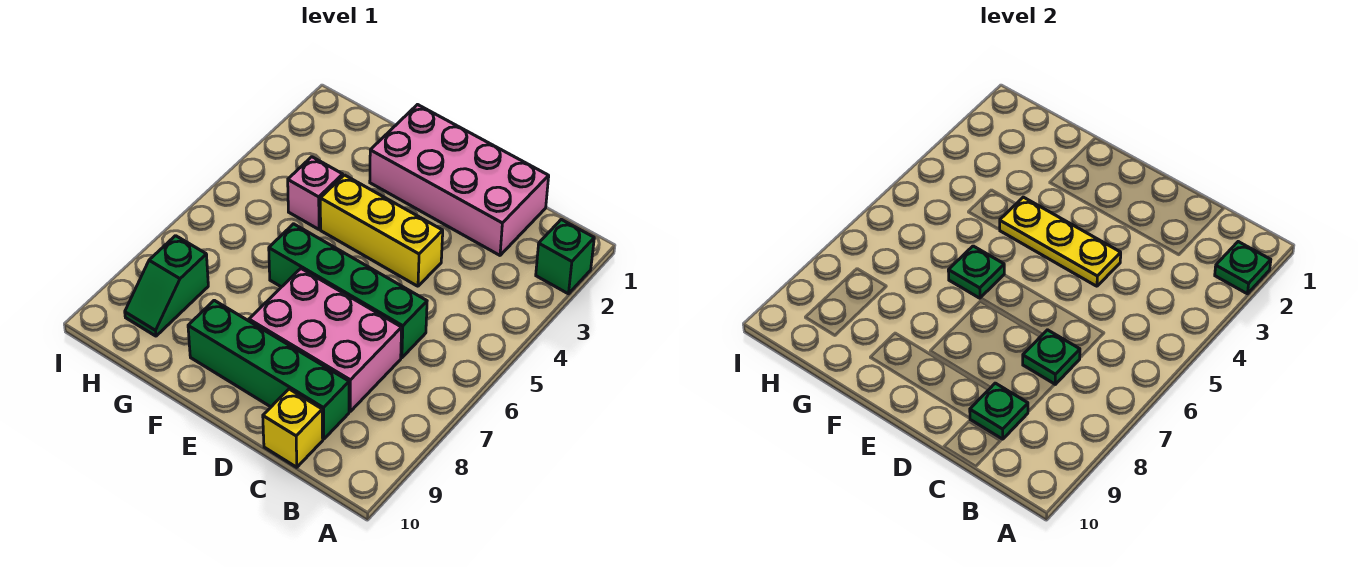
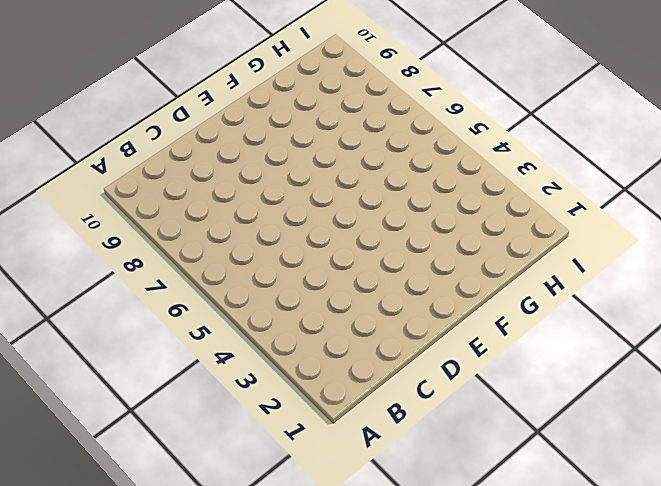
none -> green 1x1 brick [536,219,594,294]
none -> pink 2x4 brick [370,105,549,255]
none -> green 1x4 brick [269,224,427,358]

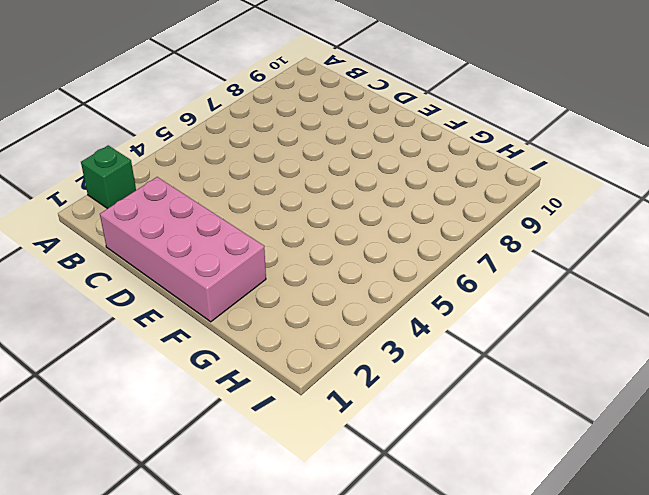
none -> green 1x4 brick [269,224,427,358]
none -> pink 2x3 brick [249,269,402,411]
none -> green 1x4 brick [188,300,349,439]

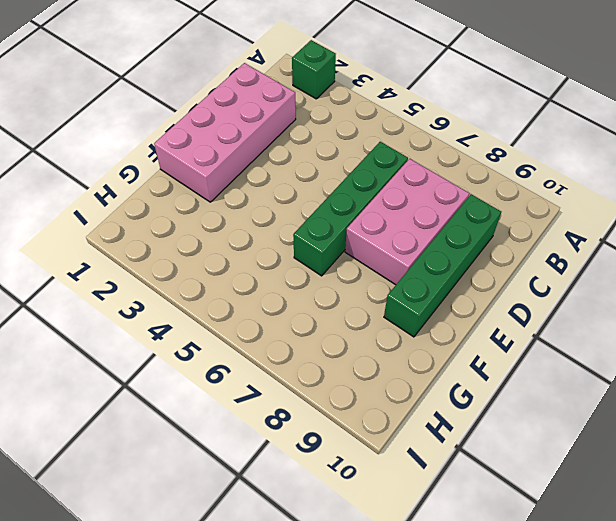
none -> yellow 1x1 brick [263,389,323,467]
none -> yellow 1x3 brick [320,175,443,286]
none -> pink 1x1 brick [288,157,343,229]

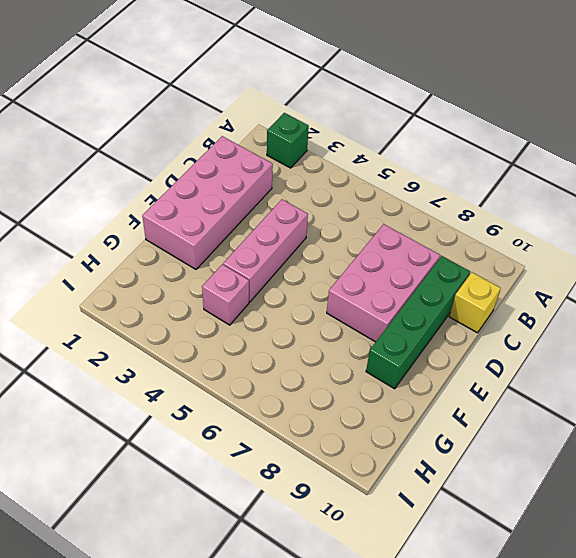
pink 1x3 brick [223,199,308,302] -> yellow 1x3 brick [320,175,443,286]
none -> green 1x4 brick [269,224,427,358]
none -> green 1x2 slope [125,236,208,336]
none -> green 1x1 plate [1215,242,1271,294]

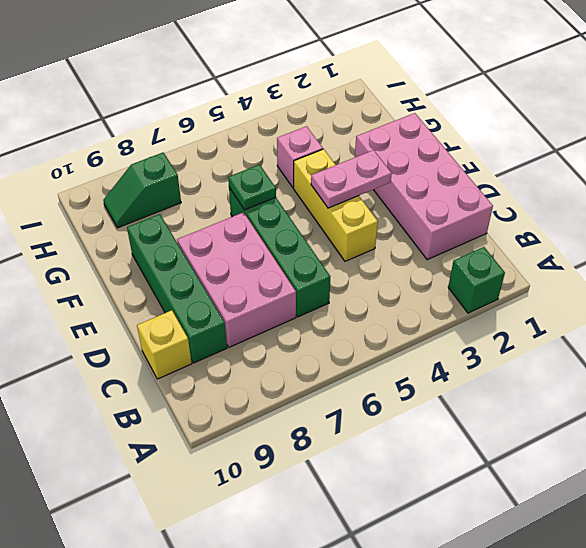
pink 1x2 plate [311,150,392,208] -> yellow 1x3 plate [999,197,1121,286]
none -> green 1x1 plate [1215,242,1271,294]
none -> green 1x1 plate [1023,330,1080,384]
none -> green 1x1 plate [970,383,1028,439]

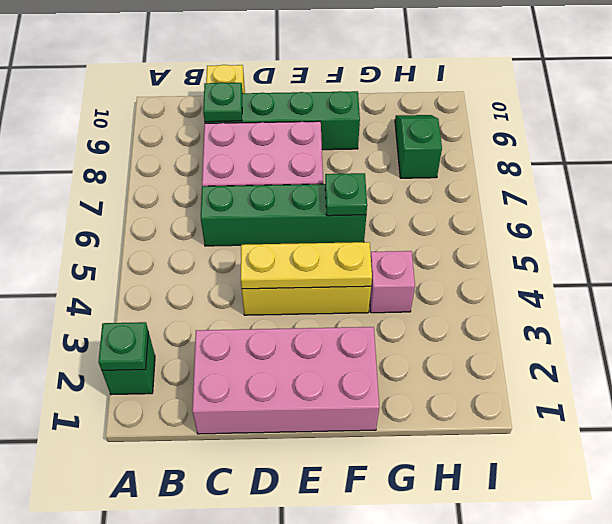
none -> green 1x1 plate [1023,330,1080,384]

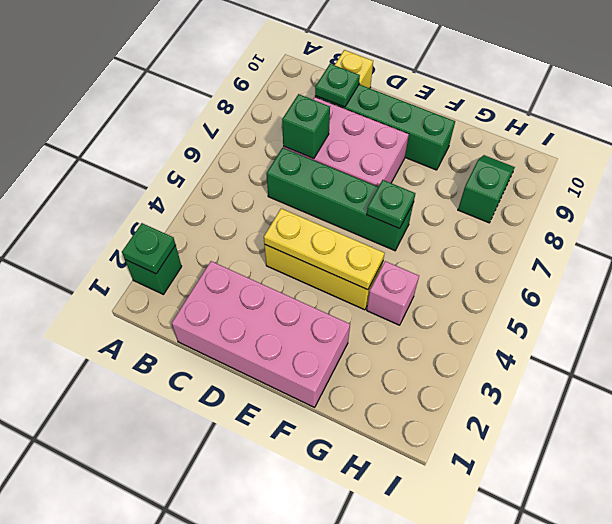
green 1x1 brick [282,94,330,159] -> green 1x1 plate [1023,330,1080,384]

